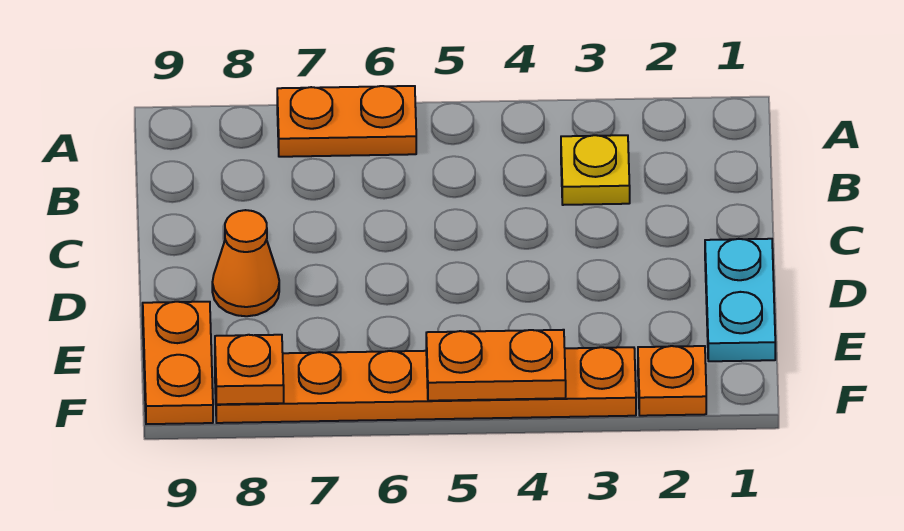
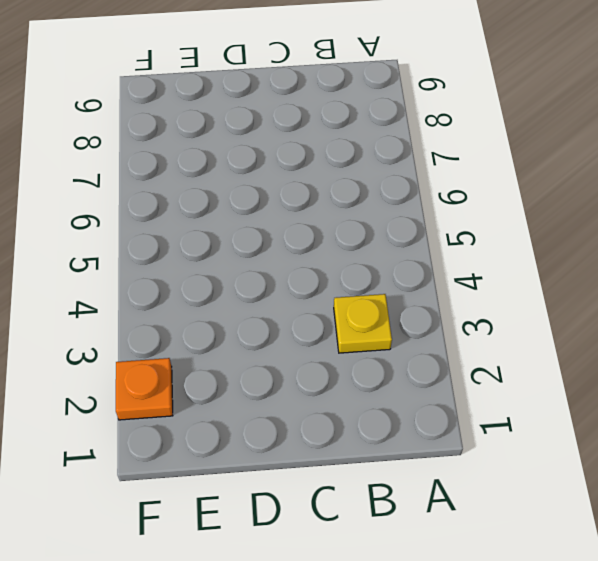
none -> orange 1x2 plate [277,86,416,157]
none -> cyan 1x2 plate [705,239,775,361]

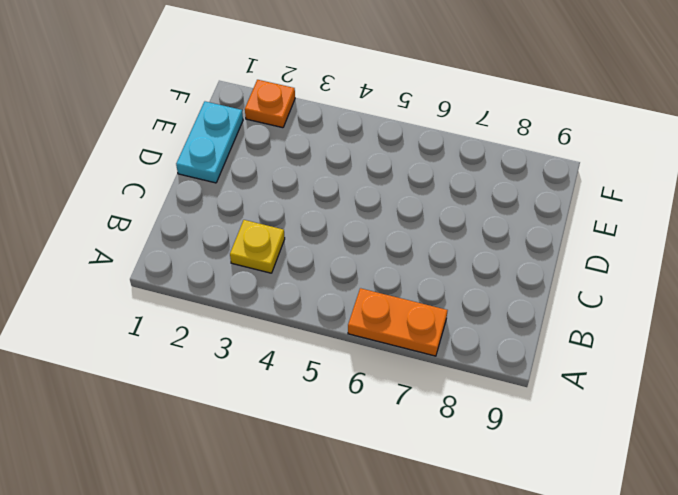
none -> orange 1x1 cone [212,210,279,316]
none -> orange 1x2 plate [143,302,213,424]

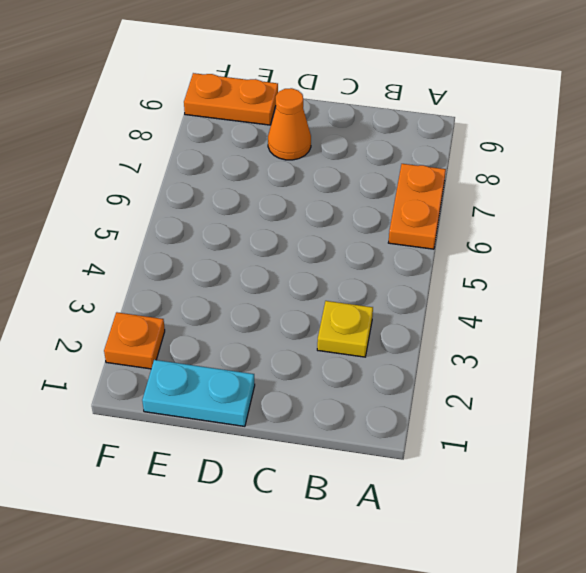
none -> orange 1x6 plate [215,347,636,423]
none -> orange 1x2 plate [426,330,566,401]

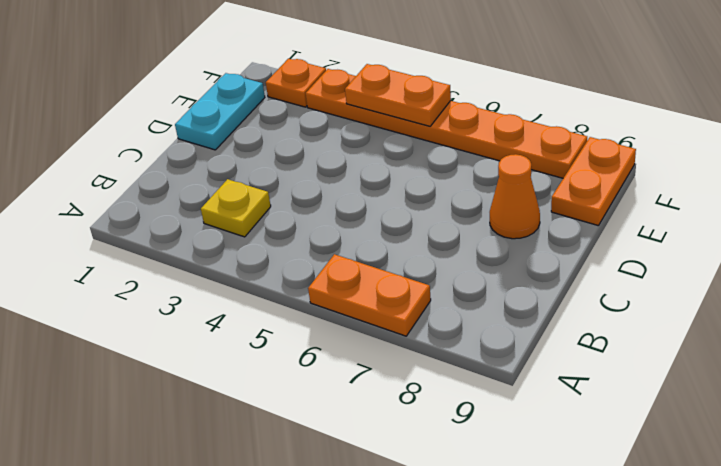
none -> orange 1x1 plate [215,335,284,404]

